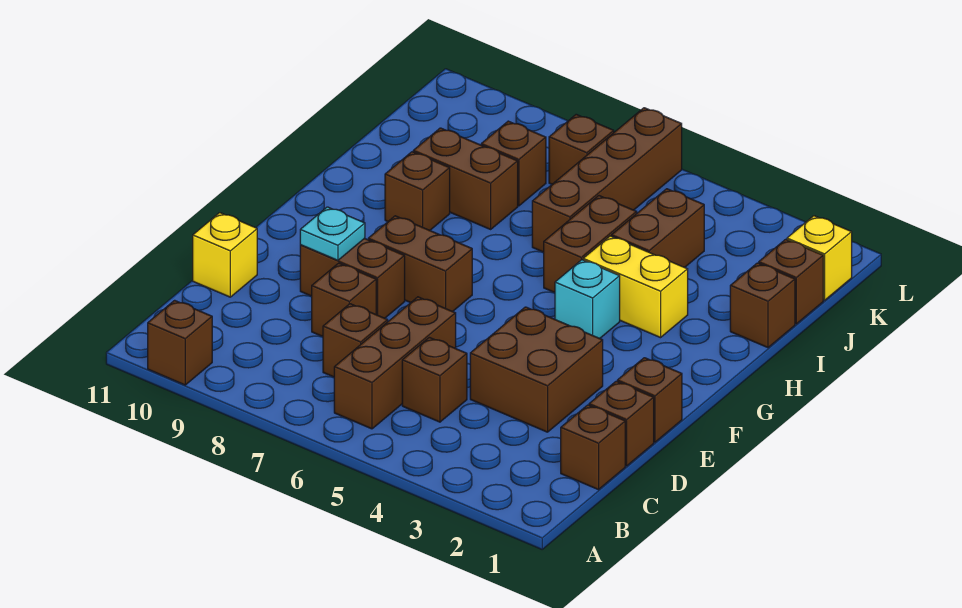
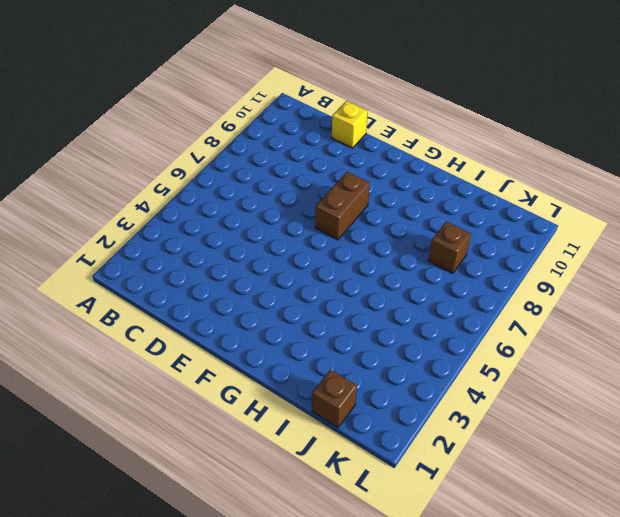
none -> brown 1x1 brick [148,300,212,385]
none -> brown 1x3 brick [334,297,456,429]
none -> brown 1x1 brick [561,405,625,490]

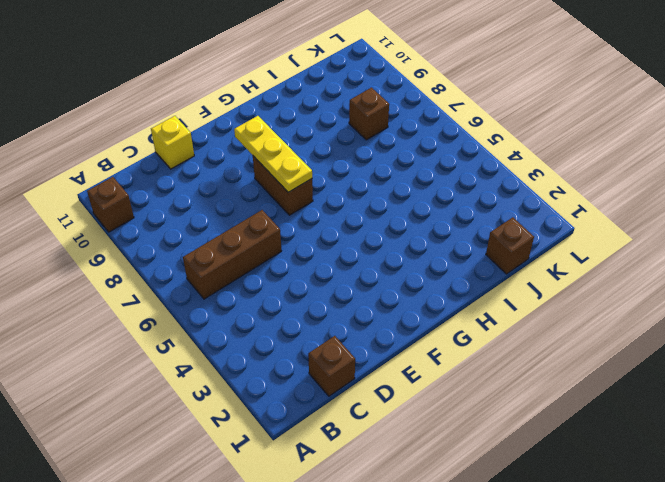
yellow 1x3 plate [234,116,312,192] -> none
none -> brown 1x1 brick [402,337,467,422]
none -> brown 1x1 brick [323,304,388,377]
none -> brown 1x1 brick [589,381,654,466]

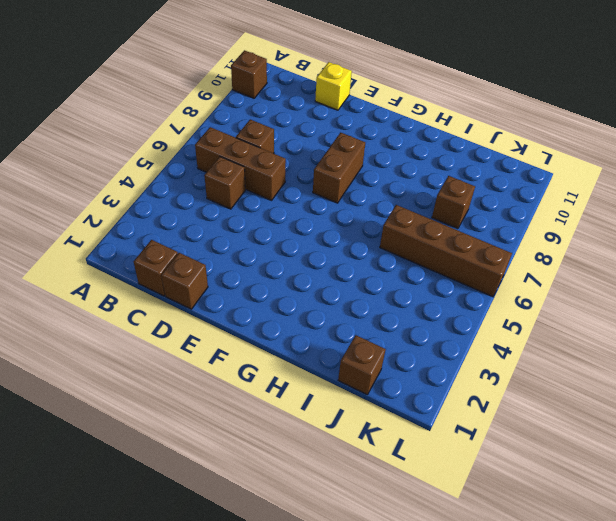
none -> brown 2x2 brick [470,307,603,432]
none -> brown 1x1 brick [311,263,376,337]
none -> brown 1x1 brick [617,358,682,442]

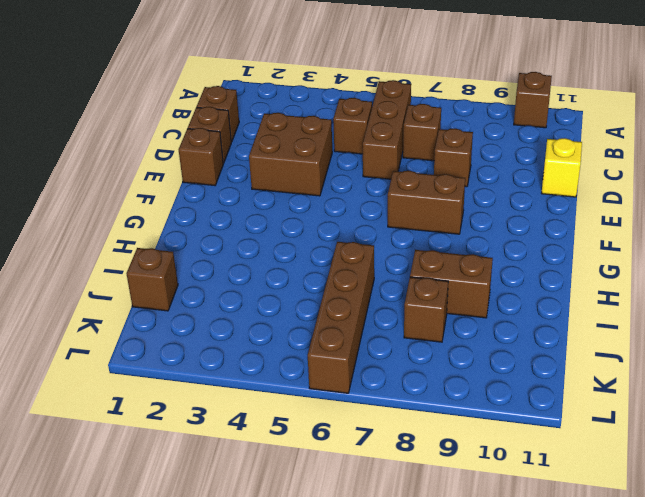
none -> brown 1x2 brick [300,238,405,318]
none -> cyan 1x1 brick [555,260,620,338]
none -> yellow 1x2 brick [583,236,688,338]

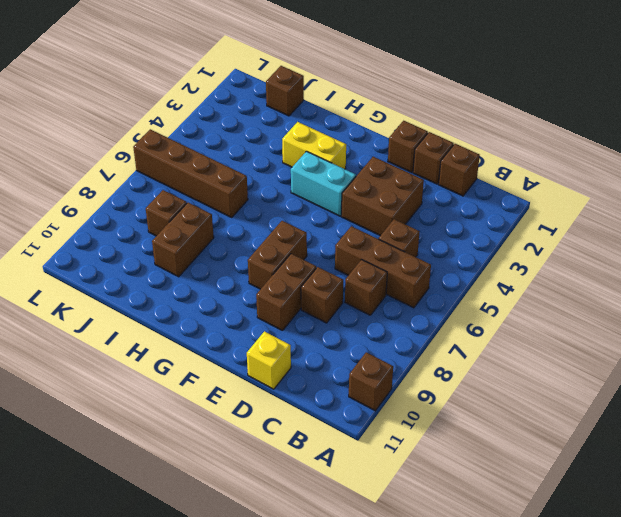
cyan 1x2 brick [291,151,356,216] -> cyan 1x1 brick [555,260,620,338]
yellow 1x2 brick [282,122,346,169] -> yellow 1x2 brick turned to [583,236,688,338]
none -> brown 1x2 brick [543,196,637,293]
none -> brown 1x1 brick [385,152,450,230]
none -> brown 1x1 brick [730,263,795,348]

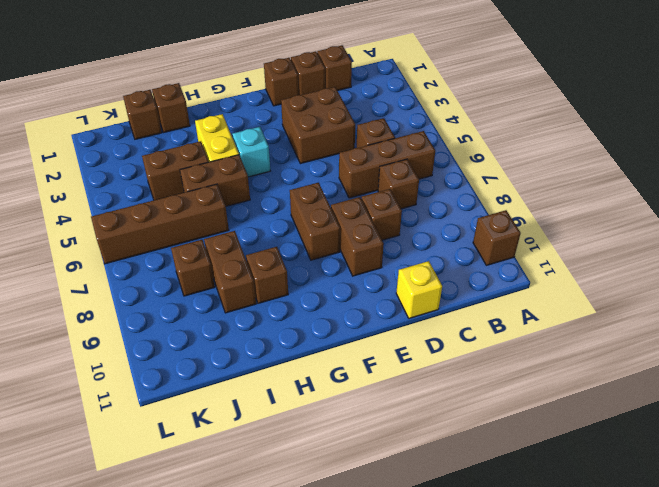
none -> yellow 1x1 brick [787,216,852,300]
none -> brown 1x1 brick [549,114,614,184]
none -> cyan 1x1 plate [300,207,365,260]

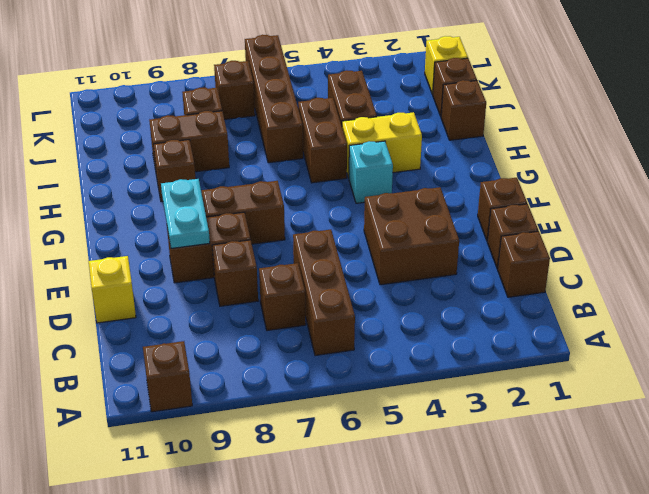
cyan 1x2 plate [161,179,210,248] -> cyan 1x1 plate [300,207,365,260]
none -> brown 1x1 brick [402,337,467,422]

